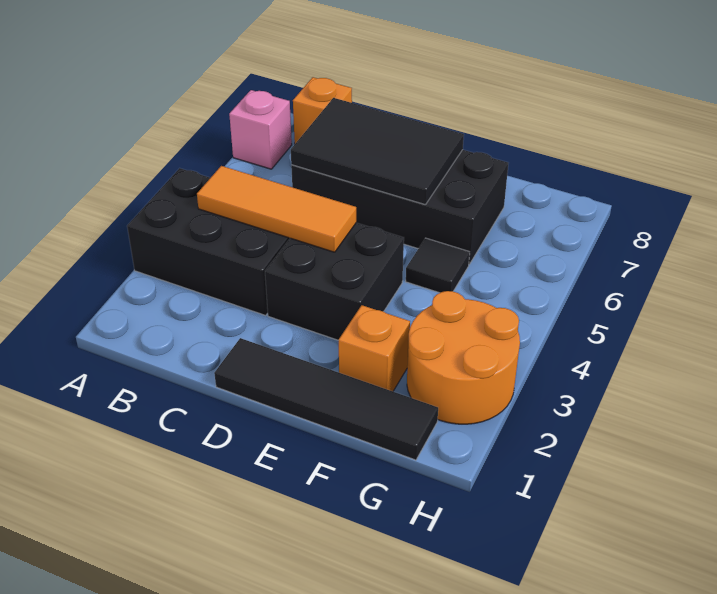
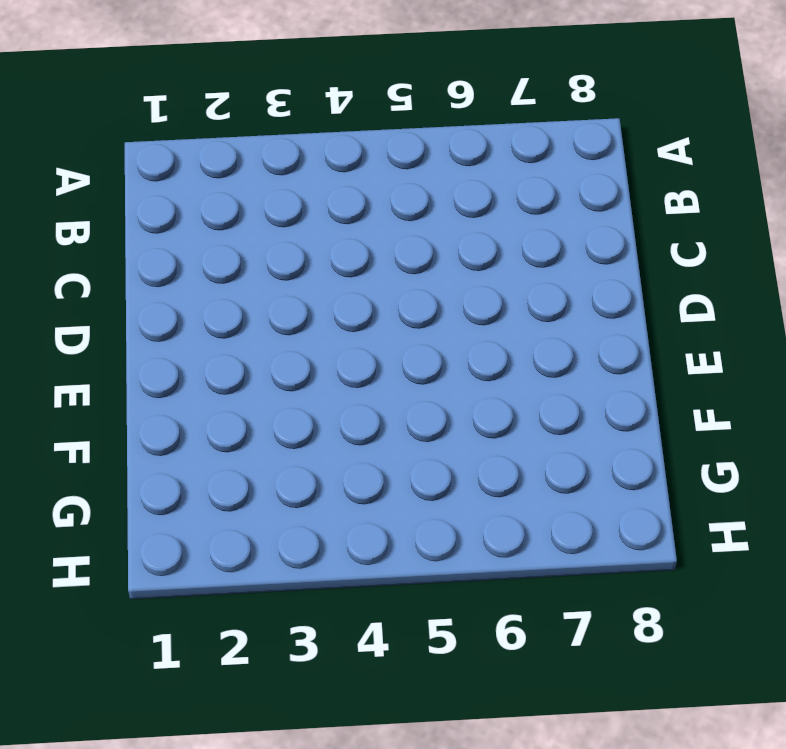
none -> black 2x3 brick [127,168,290,315]
none -> pink 1x1 brick [229,90,292,169]

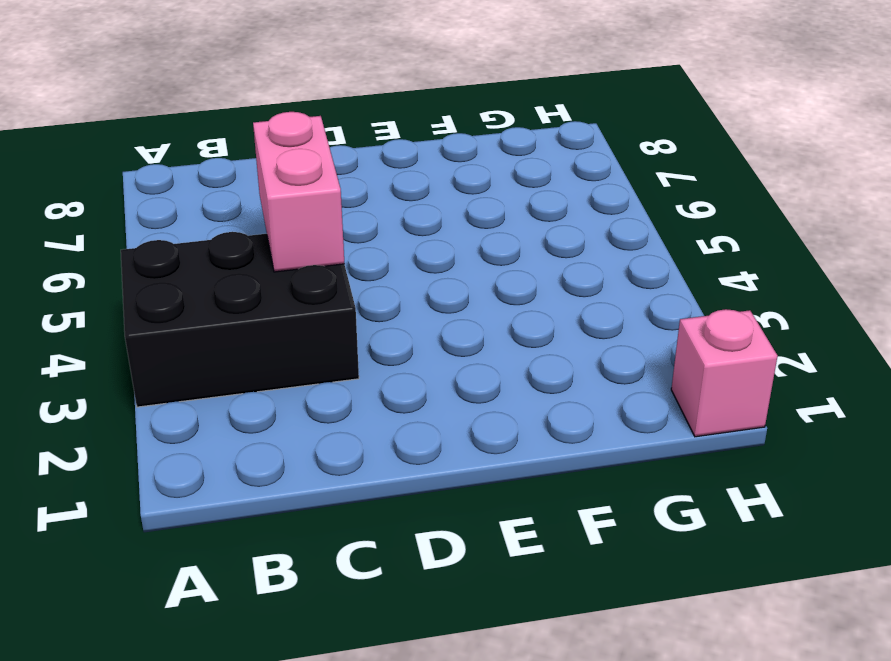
pink 1x2 brick [253,112,345,272] -> orange 1x3 tile [197,166,356,252]
pink 1x1 brick [671,309,777,437] -> pink 1x1 brick moved to [229,90,292,169]
none -> orange 1x1 brick [293,77,352,144]
none -> black 2x4 brick [291,150,508,264]

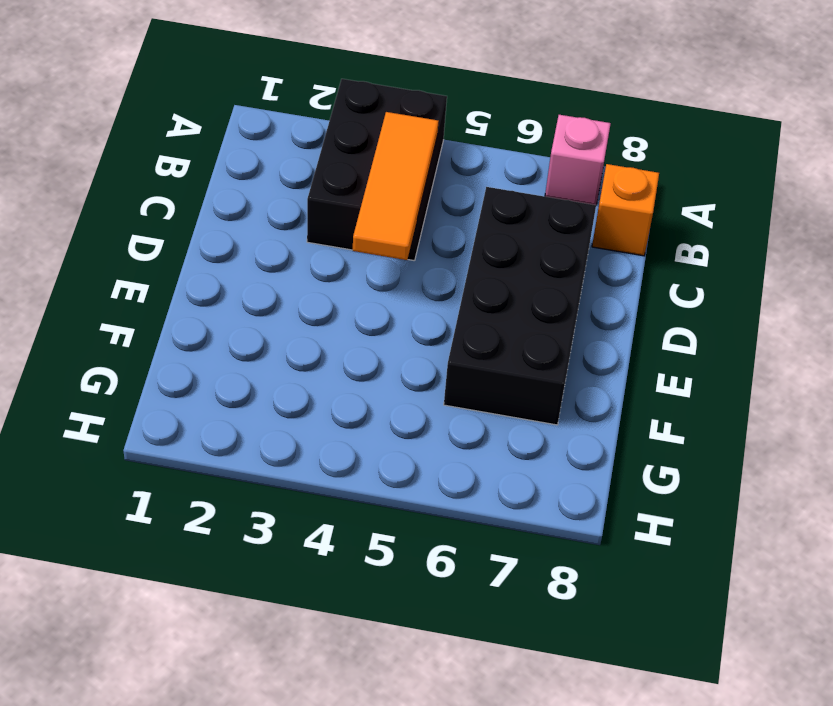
none -> black 1x4 tile [214,338,438,460]
none -> black 2x2 brick [265,223,404,340]

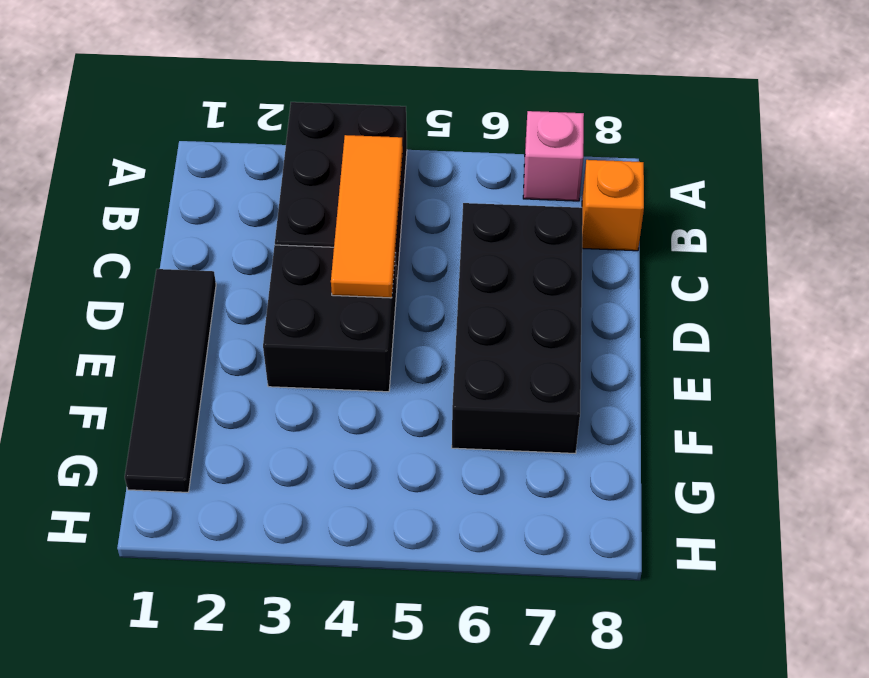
none -> orange 1x1 brick [339,305,410,391]
none -> black 1x1 tile [406,238,470,293]

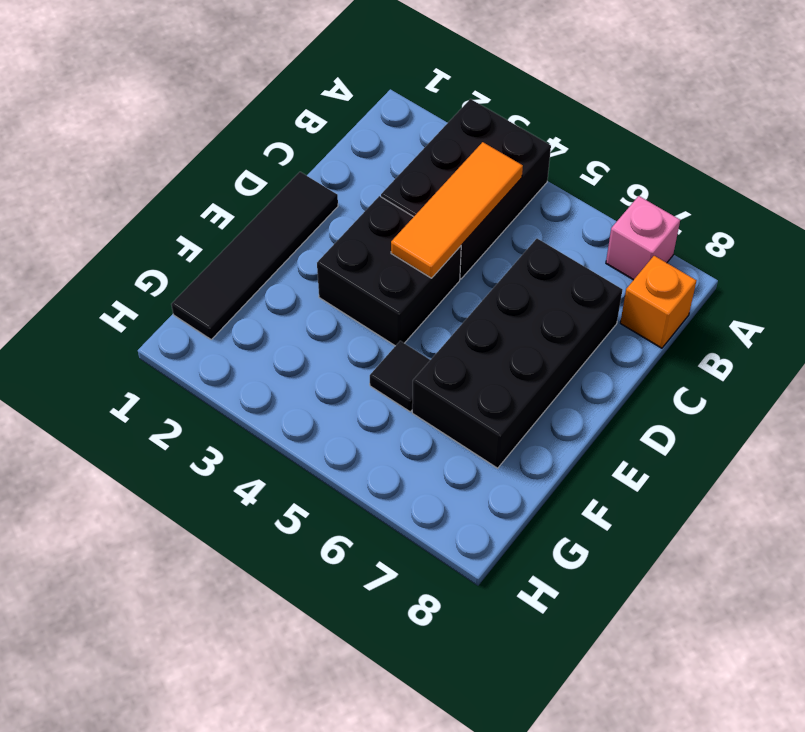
none -> orange 1x1 brick [339,305,410,391]
none -> orange 2x2 round brick [407,291,520,424]

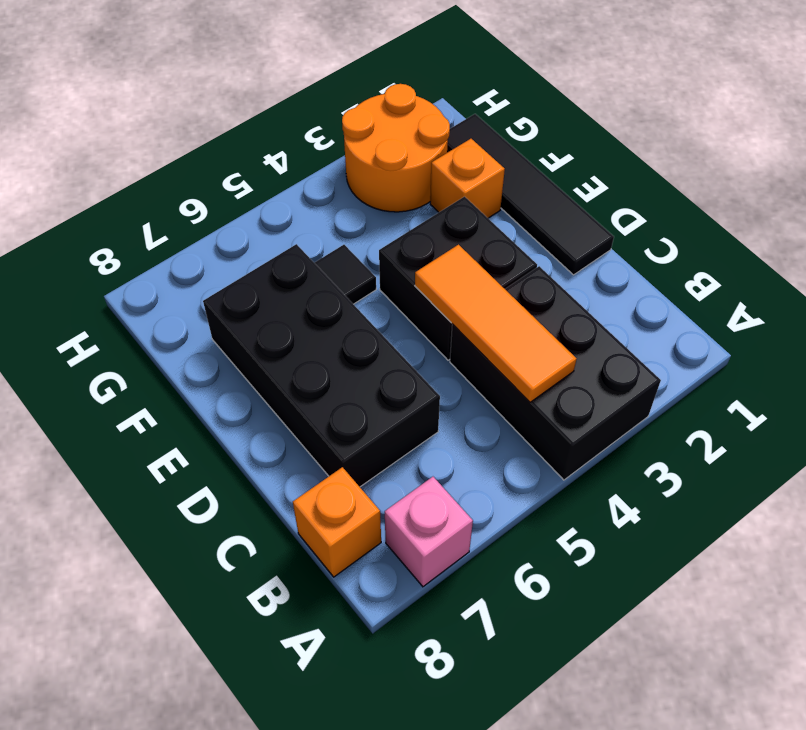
none -> black 2x3 tile [291,98,464,205]

